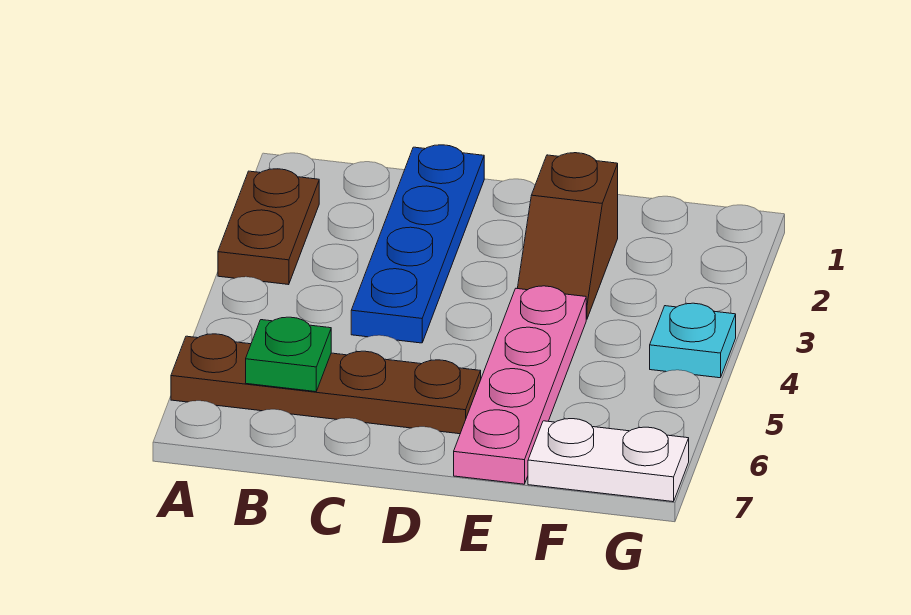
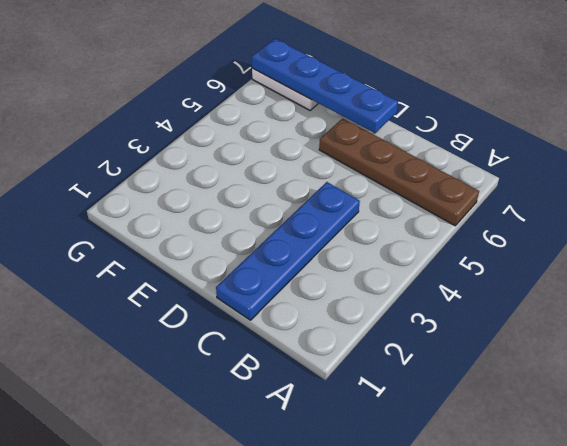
blue 1x4 plate [252,39,398,133] -> none
none -> brown 1x2 plate [218,169,319,285]
none -> brown 1x2 slope [517,153,618,319]

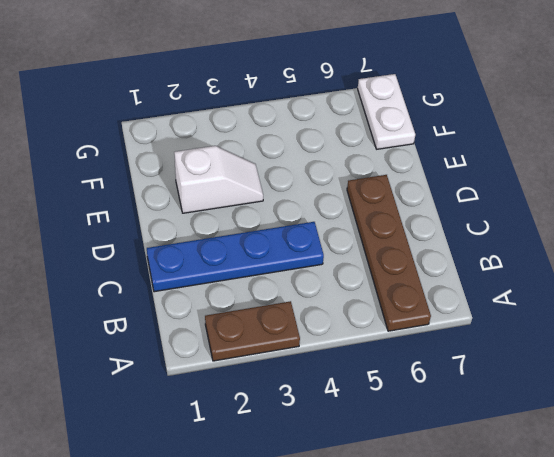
white 1x2 slope [174,146,263,213] -> brown 1x2 slope [517,153,618,319]
none -> pink 1x4 plate [454,286,586,484]
none -> cyan 1x1 plate [650,303,736,378]

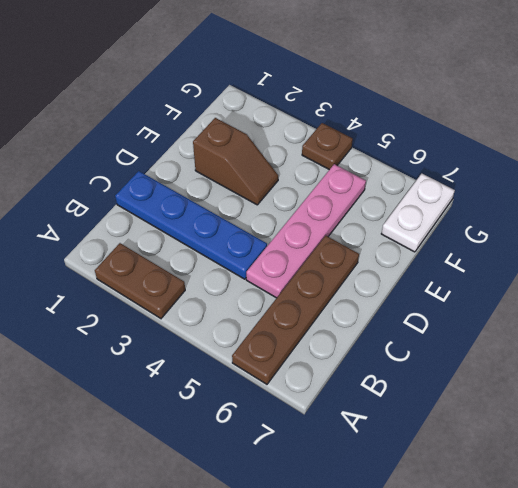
pink 1x4 plate [246,164,366,298] -> pink 1x4 plate turned to [454,286,586,484]
brown 1x1 plate [302,123,353,170] -> cyan 1x1 plate [650,303,736,378]
none -> green 1x1 plate [246,317,331,392]

